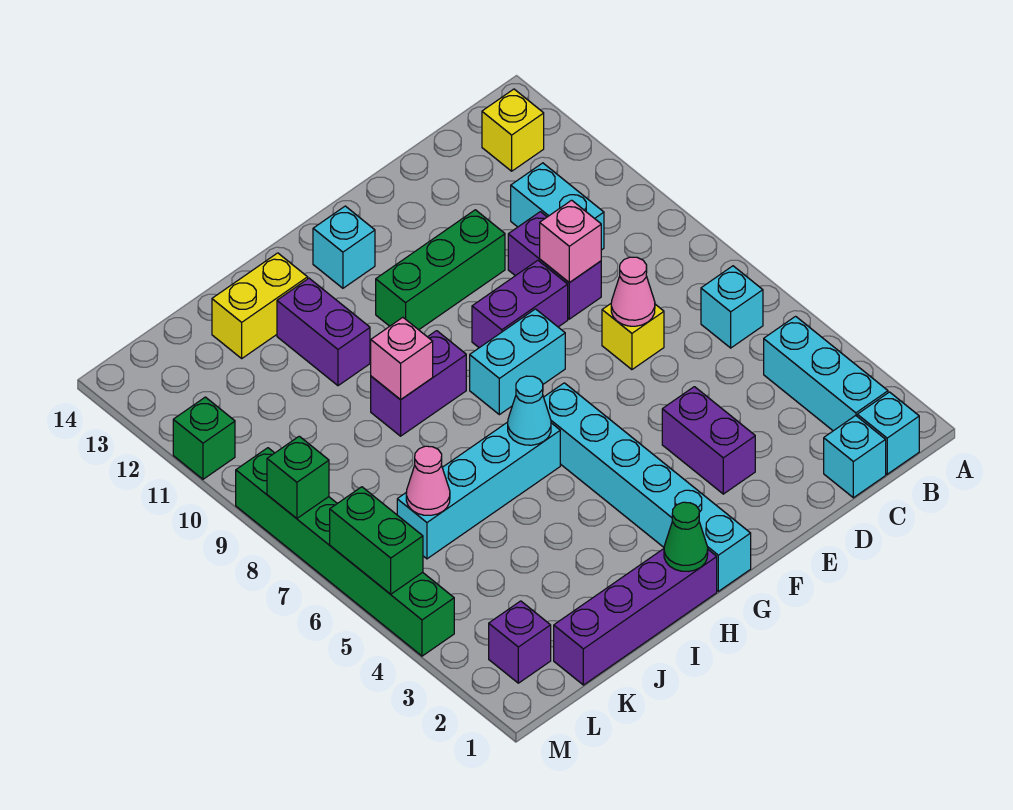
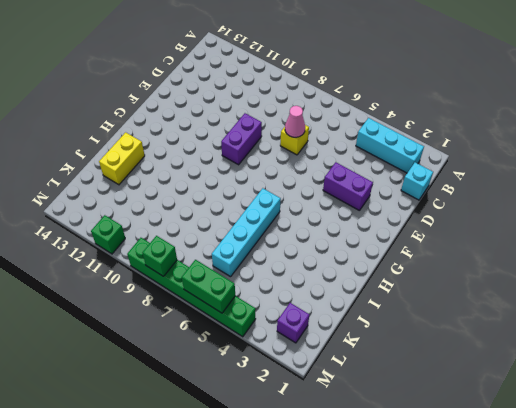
none -> cyan 1x1 brick [857,392,919,474]
none -> cyan 1x1 brick [701,266,763,348]
none -> yellow 1x1 brick [482,89,544,171]
none -> cyan 1x2 brick [511,163,604,250]

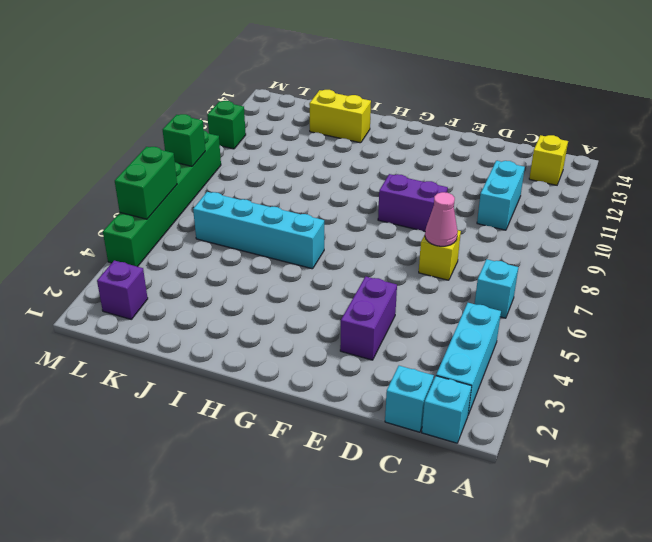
none -> purple 1x2 brick [508,212,601,319]
none -> green 1x3 brick [376,210,505,330]
none -> cyan 1x2 brick [470,309,565,415]
none -> cyan 1x6 brick [544,383,751,591]

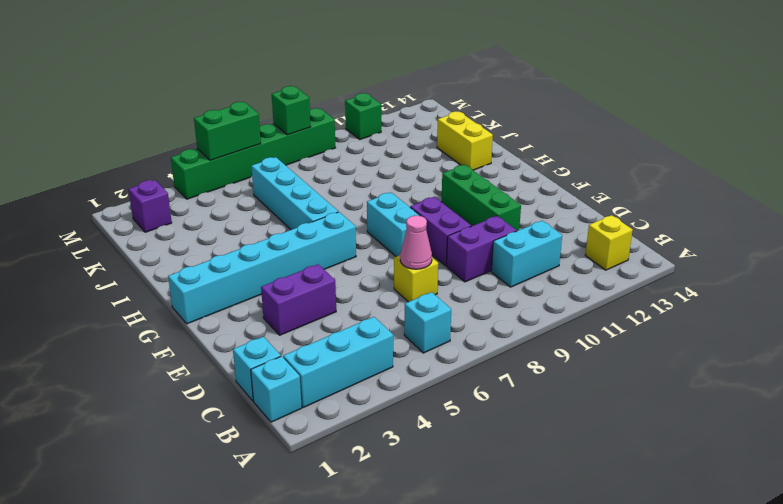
none -> cyan 1x1 brick [313,206,375,288]
none -> purple 1x4 brick [554,549,717,685]
none -> purple 1x2 brick [371,331,466,436]
none -> purple 1x2 brick [277,278,370,386]

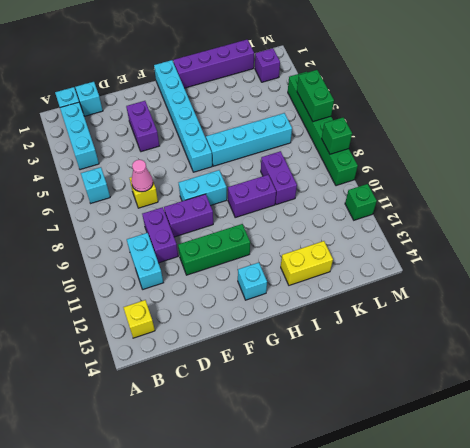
purple 1x2 brick [261,151,297,205] -> purple 1x2 brick moved to [277,278,370,386]
none -> pink 1x1 brick [540,200,601,283]
none -> green 1x1 cone [664,502,708,571]
none -> cyan 1x1 cone [508,376,551,445]
none -> pink 1x1 brick [371,318,433,400]

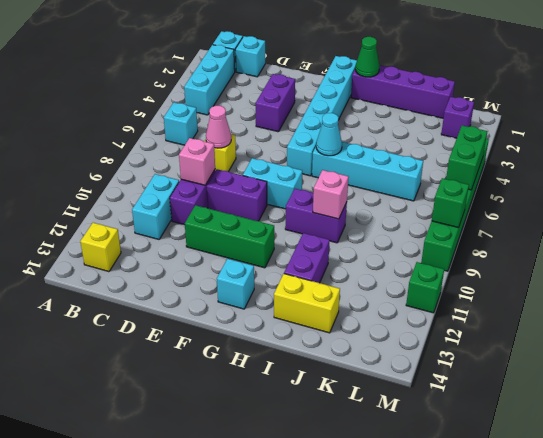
none -> pink 1x1 cone [406,446,450,515]

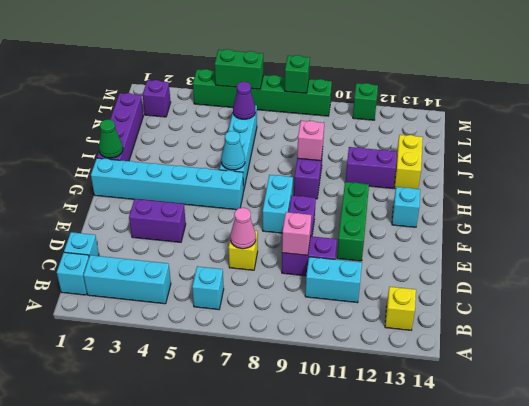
purple 1x1 cone [233,82,255,119] -> pink 1x1 cone [406,446,450,515]

